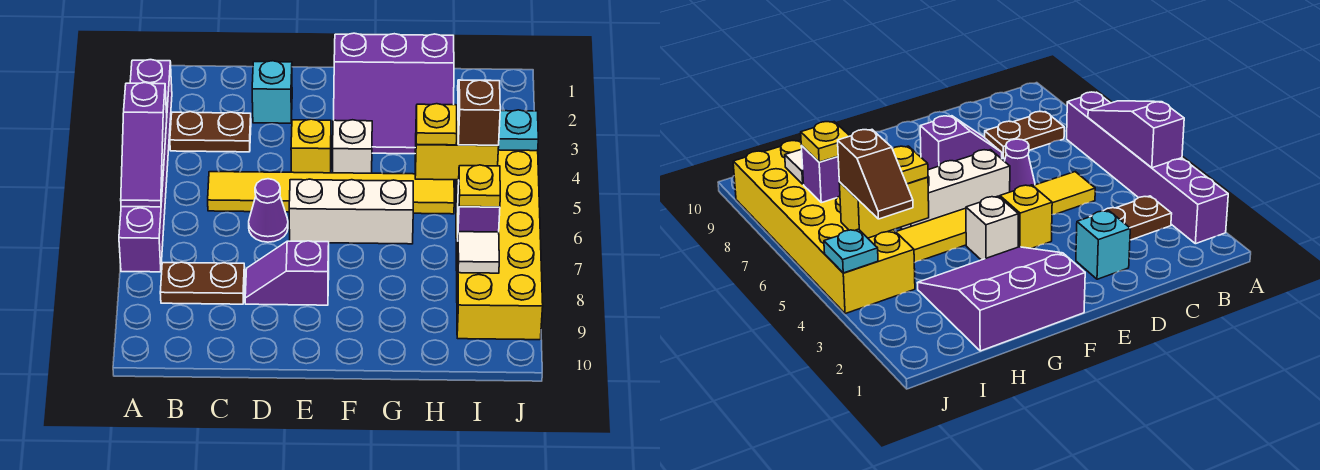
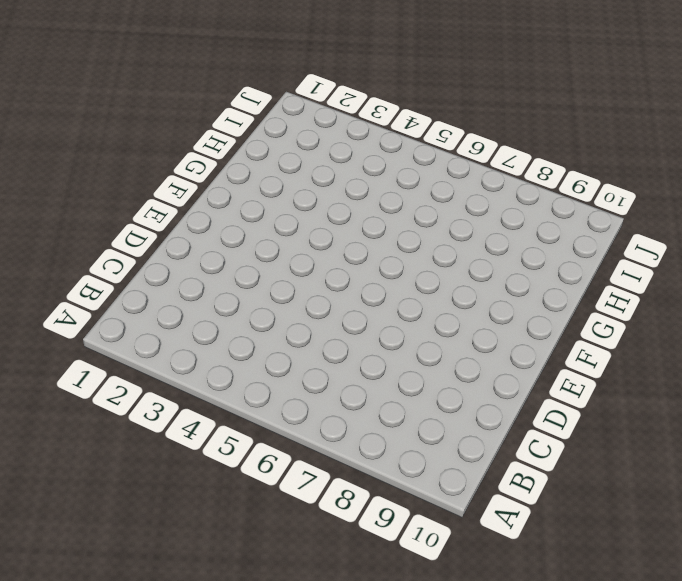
none -> purple 1x6 brick [119,60,172,272]
none -> brown 1x2 plate [170,112,251,152]
none -> brown 1x2 plate [160,262,245,304]

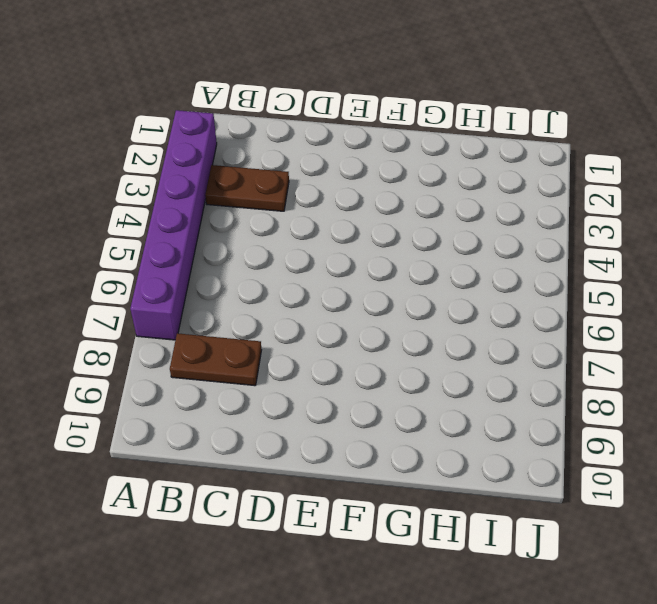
none -> yellow 1x6 tile [208,172,454,214]
none -> cyan 1x1 brick [252,61,292,123]
none -> purple 1x1 cone [249,179,288,242]

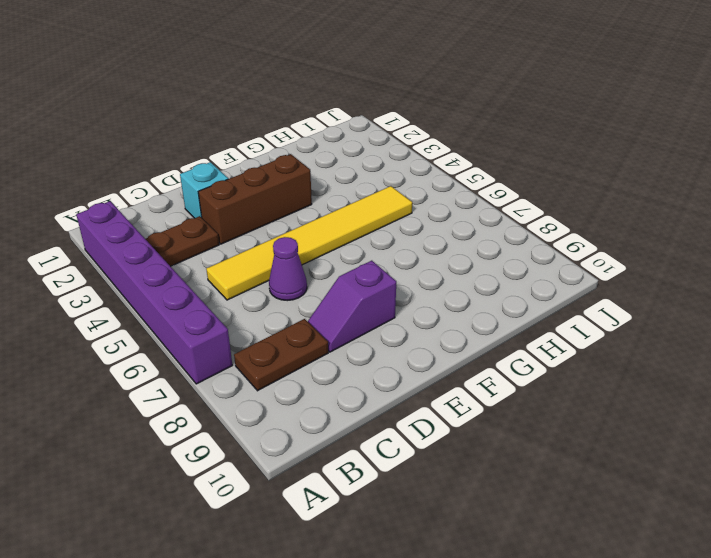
brown 1x3 brick [198,154,312,244] -> purple 3x3 slope [334,33,454,154]
none -> yellow 1x1 brick [291,119,331,173]
none -> white 1x3 brick [289,179,413,244]
none -> white 1x1 brick [333,120,372,173]

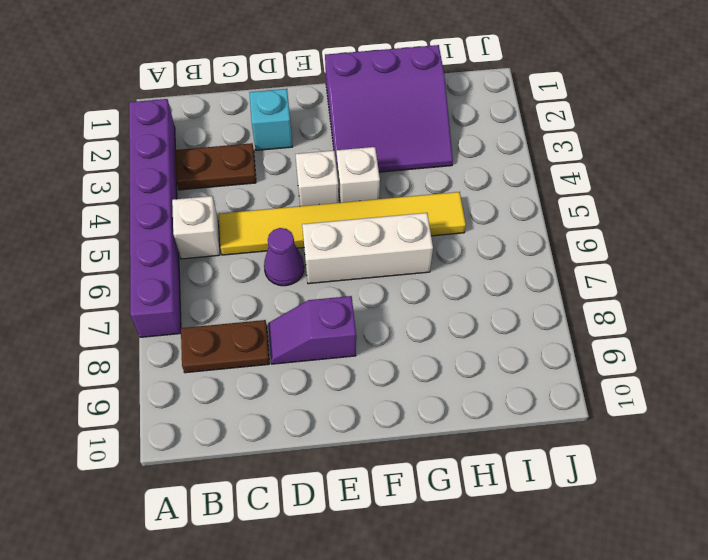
white 1x1 brick [172,196,220,259] -> none
white 1x1 brick [295,150,339,206] -> yellow 1x1 brick [291,119,331,173]
none -> yellow 2x6 brick [456,150,543,340]
none -> purple 1x3 slope [121,83,167,207]
none -> yellow 1x2 brick [415,117,499,180]

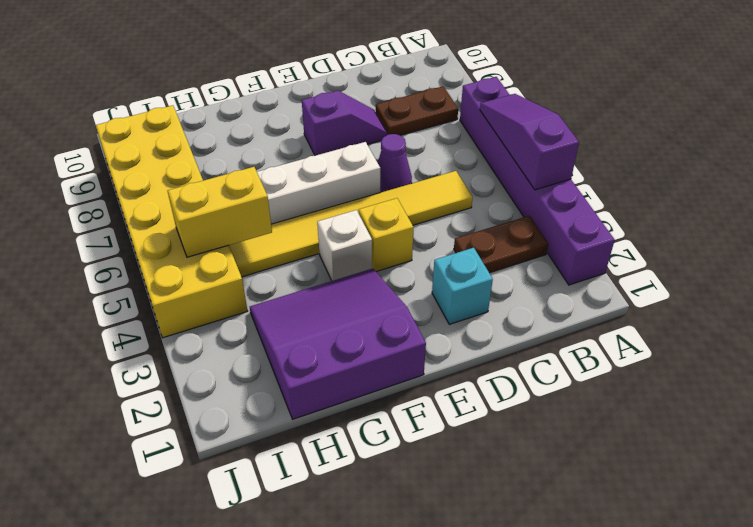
none -> purple 1x1 brick [458,185,500,232]
none -> white 1x1 tile [458,232,499,273]
none -> cyan 1x1 plate [498,110,538,151]

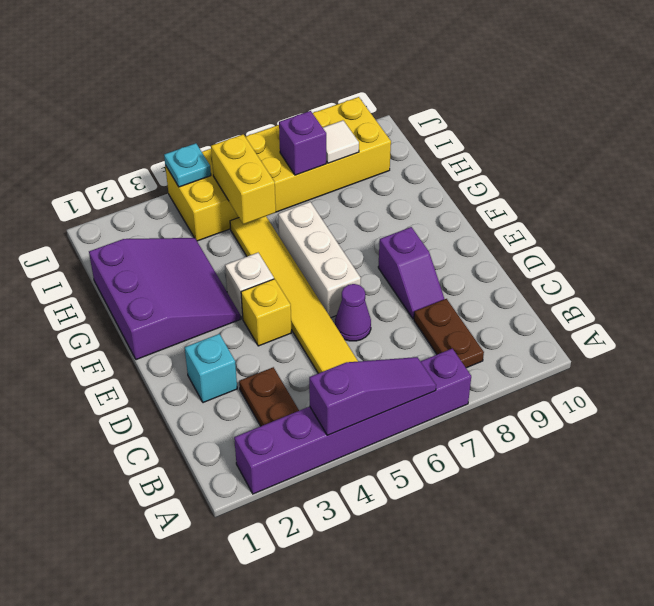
none -> yellow 1x1 plate [416,104,457,145]
none -> brown 1x2 slope [458,80,500,145]
none -> yellow 1x1 plate [459,165,500,207]

